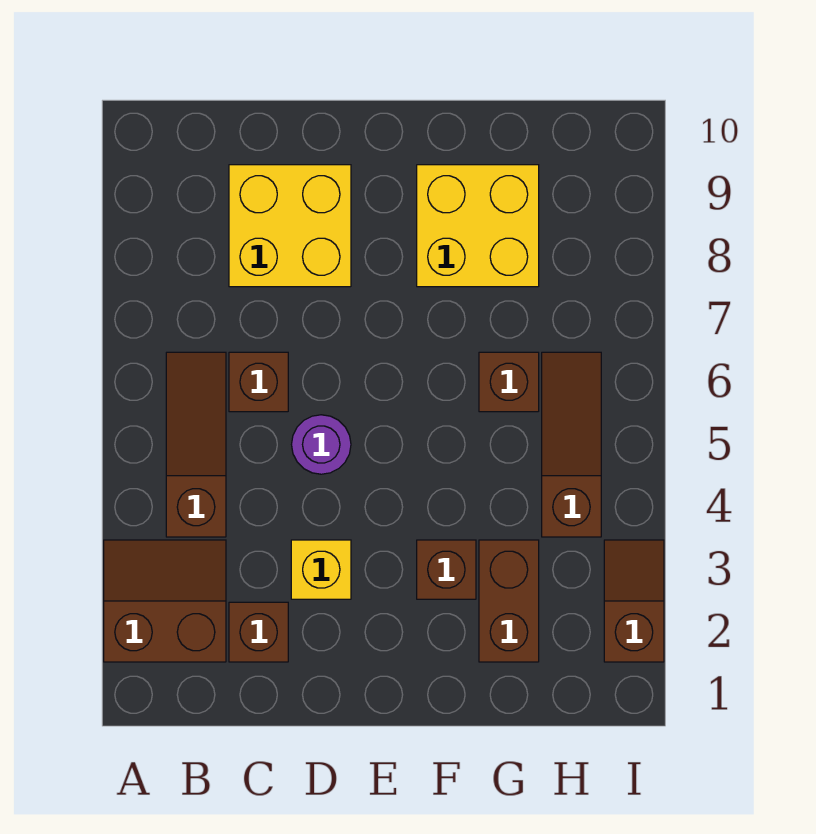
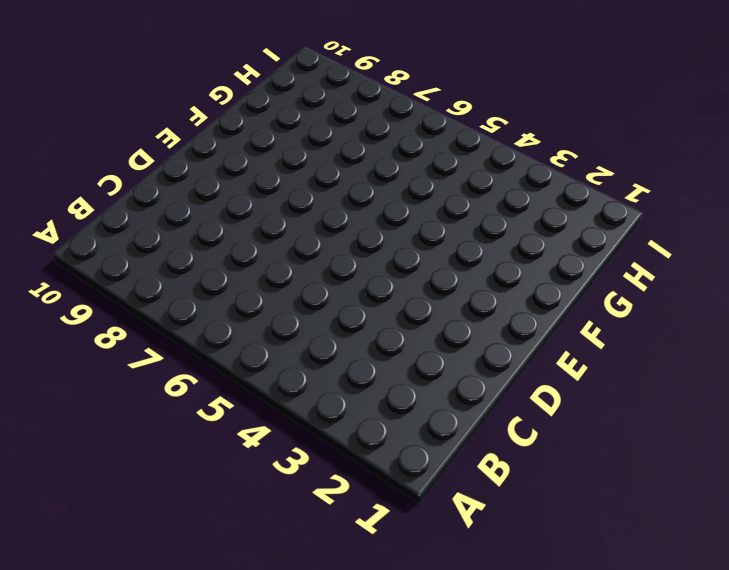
none -> brown 2x2 slope [104,540,226,662]
none -> brown 1x3 slope [166,352,226,537]
none -> brown 1x1 brick [229,602,288,662]

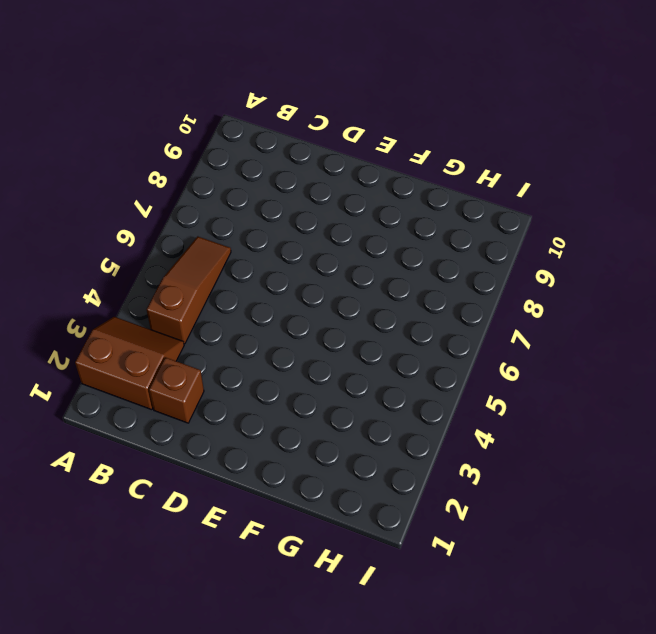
none -> brown 1x1 brick [229,352,288,412]
none -> yellow 2x2 brick [229,165,351,287]
none -> yellow 1x1 brick [291,540,351,599]

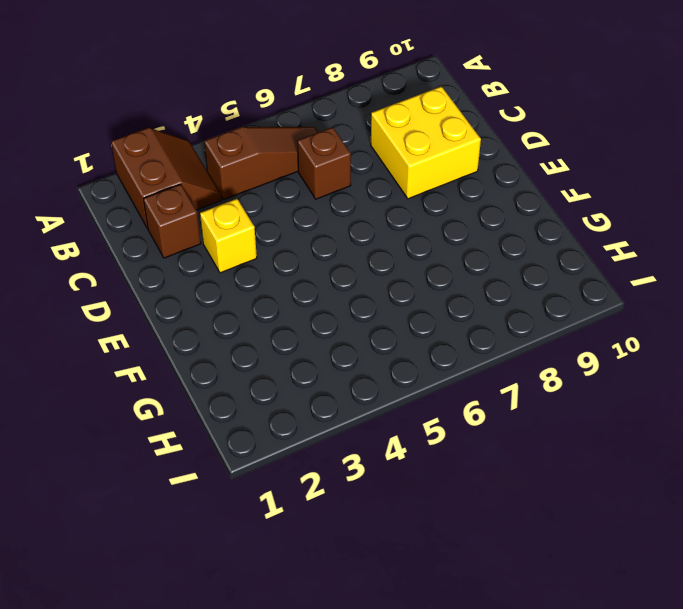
none -> purple 1x1 round brick [292,415,351,474]
none -> brown 1x1 brick [417,540,476,599]
none -> yellow 2x2 brick [417,165,539,287]

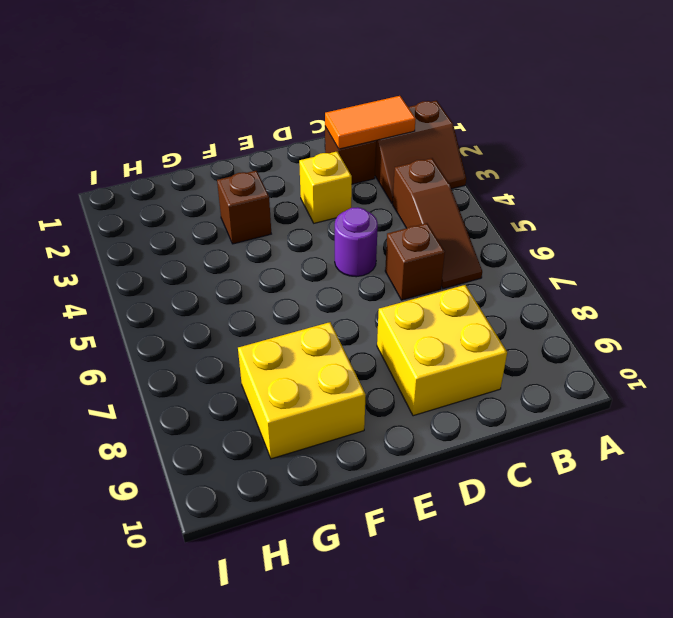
orange 1x2 tile [325,96,416,149] -> none
none -> brown 1x2 brick [479,540,539,662]
none -> brown 1x1 brick [479,352,539,412]
none -> brown 1x3 slope [542,352,601,537]

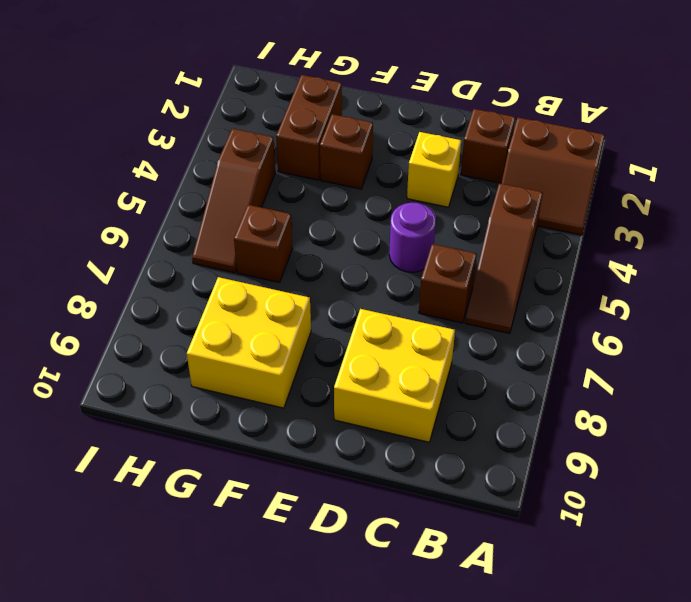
none -> brown 1x2 slope [604,540,664,662]

